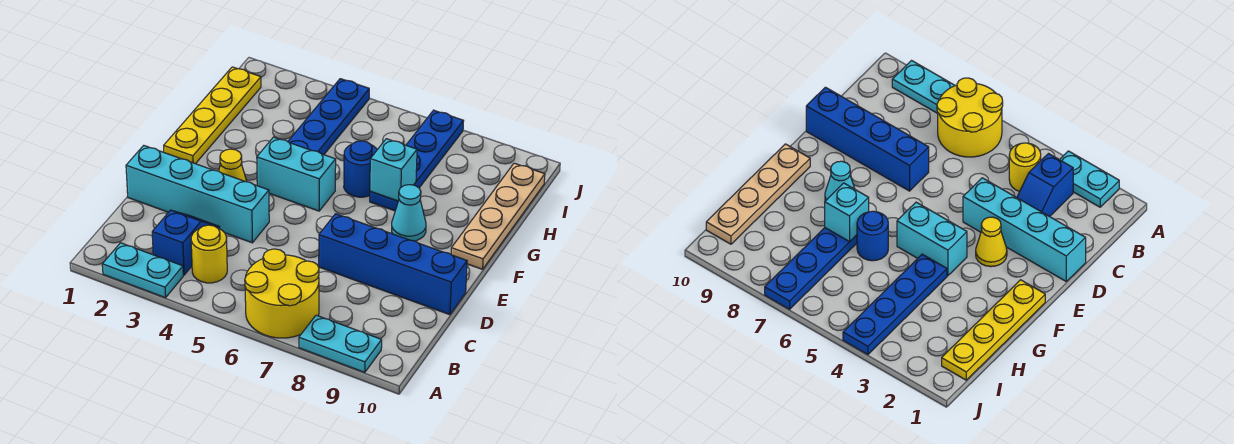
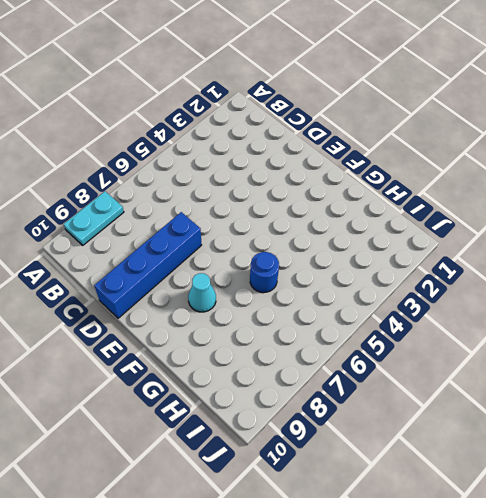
none -> cyan 1x2 plate [102,243,183,298]
none -> yellow 2x2 round brick [245,249,319,338]
none -> blue 1x2 slope [152,210,220,275]

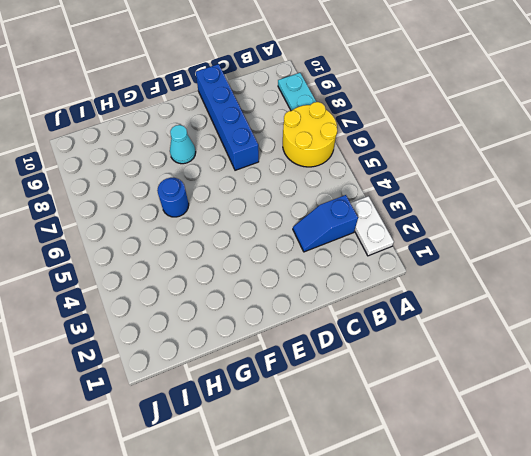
white 1x2 plate [351,196,394,256] -> cyan 1x2 plate [102,243,183,298]
none -> yellow 1x1 round brick [191,225,227,283]
none -> cyan 1x4 brick [126,145,269,243]
none -> yellow 1x1 cone [219,149,247,182]

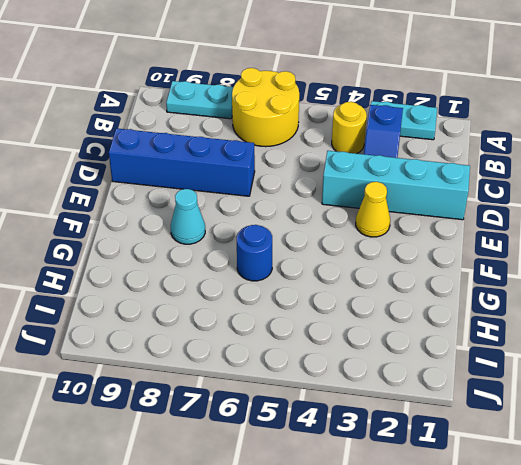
none -> yellow 1x4 plate [164,67,261,164]
none -> cyan 1x2 brick [257,137,336,211]
none -> tan 1x4 plate [451,163,545,269]

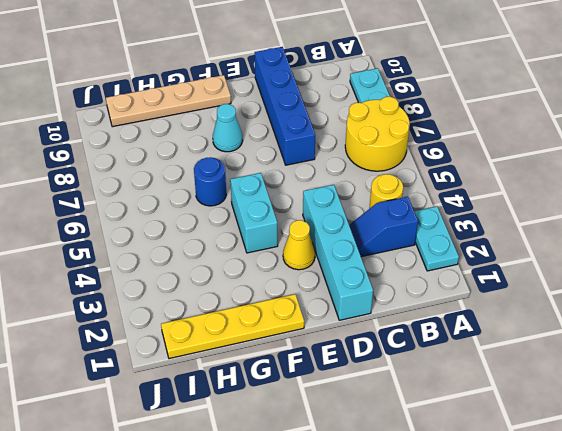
none -> blue 1x4 plate [288,79,369,155]
none -> blue 1x4 plate [370,110,464,211]
none -> cyan 1x1 brick [370,139,417,201]

